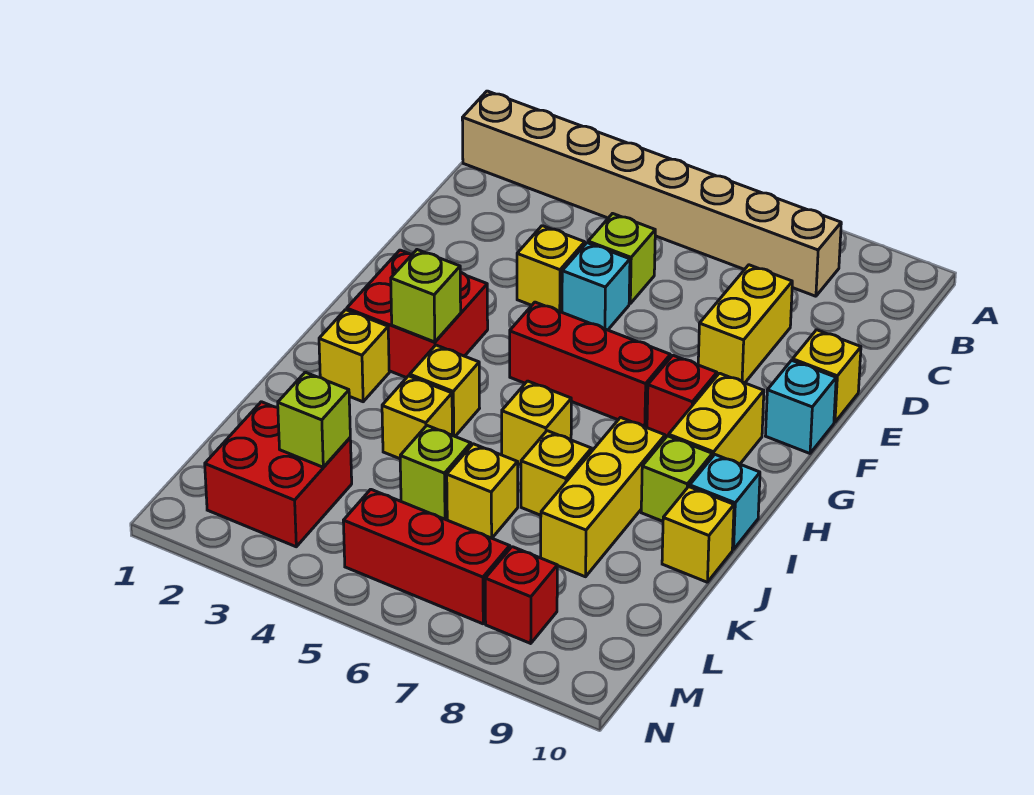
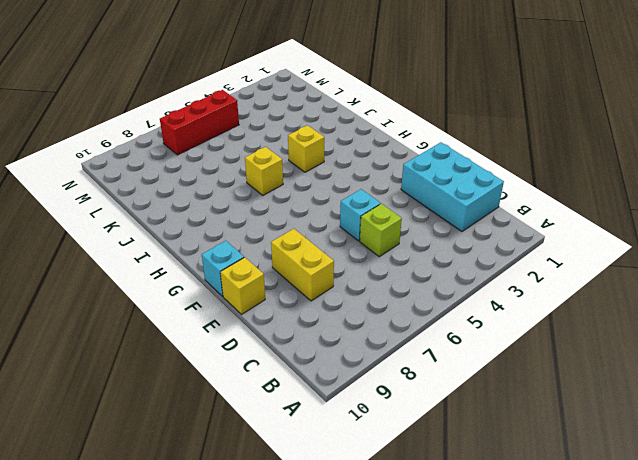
cyan 2x3 brick [401,142,504,231] -> none
none -> tan 1x8 brick [462,91,841,296]
none -> yellow 1x1 brick [517,226,585,312]
none -> red 2x2 brick [347,250,488,378]

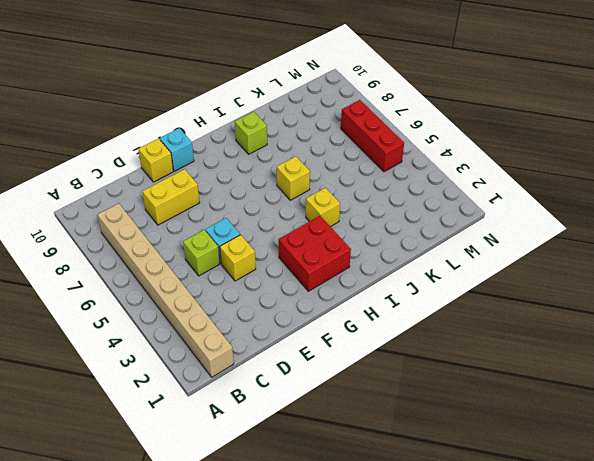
none -> red 1x3 brick [510,302,670,428]
none -> red 1x1 brick [647,355,717,438]
none -> yellow 1x2 brick [669,373,764,464]

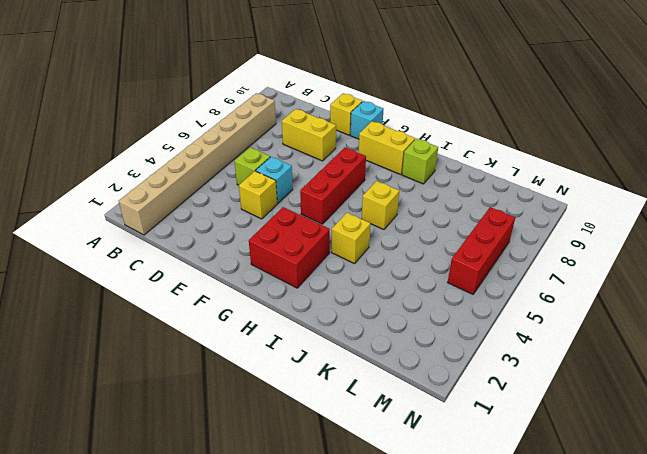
none -> red 1x1 brick [647,355,717,438]
none -> yellow 1x1 brick [319,310,389,402]
none -> yellow 1x3 brick [541,418,665,577]

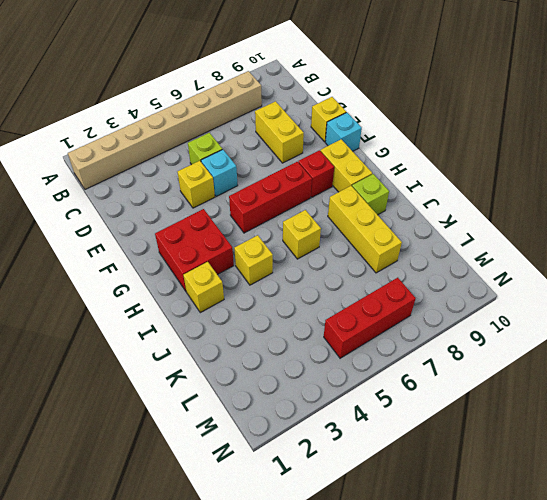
none -> cyan 1x1 brick [690,455,760,549]
none -> yellow 1x1 brick [382,376,452,459]
none -> yellow 1x1 brick [521,431,592,515]

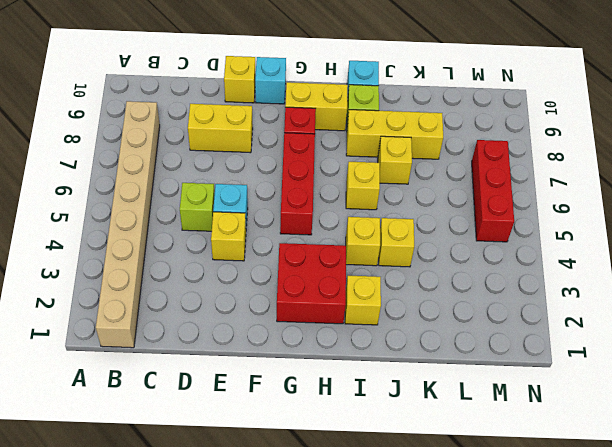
none -> yellow 1x1 brick [662,487,734,582]
none -> lime 1x1 brick [400,426,471,519]
none -> yellow 1x1 brick [447,444,518,538]

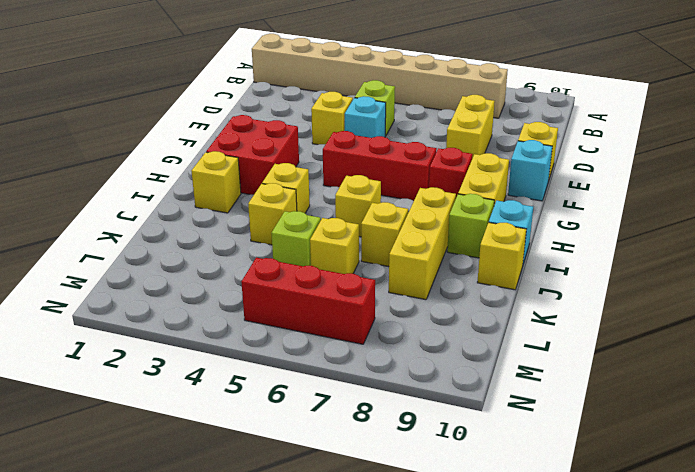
none -> red 2x2 brick [205,402,352,547]
none -> red 1x1 brick [485,547,557,643]
none -> lime 1x1 brick [391,250,461,342]

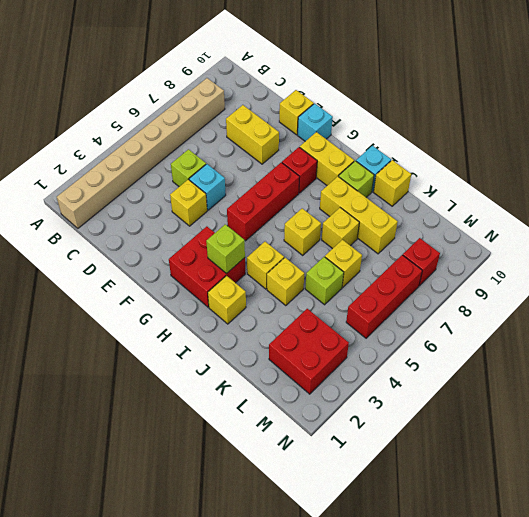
none -> lime 1x1 brick [278,372,350,467]

